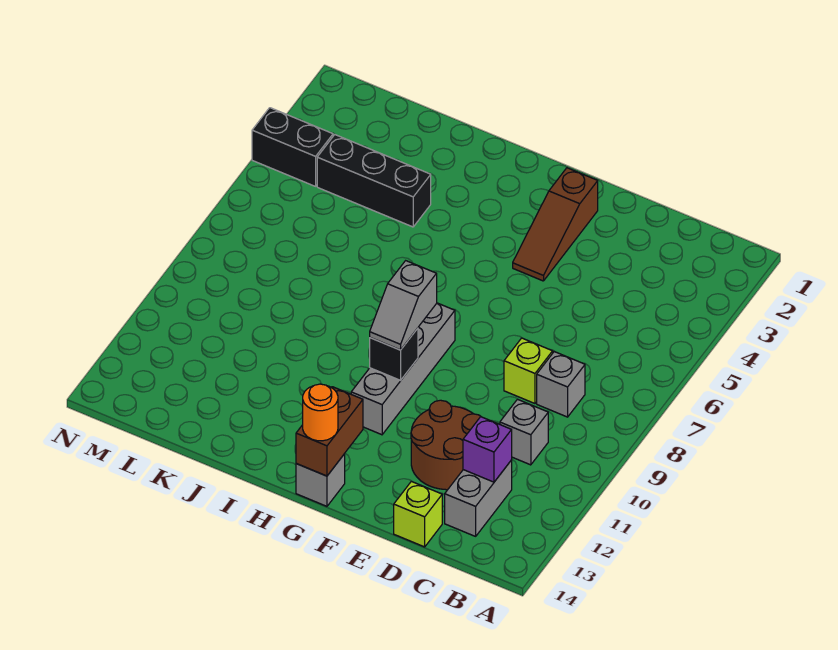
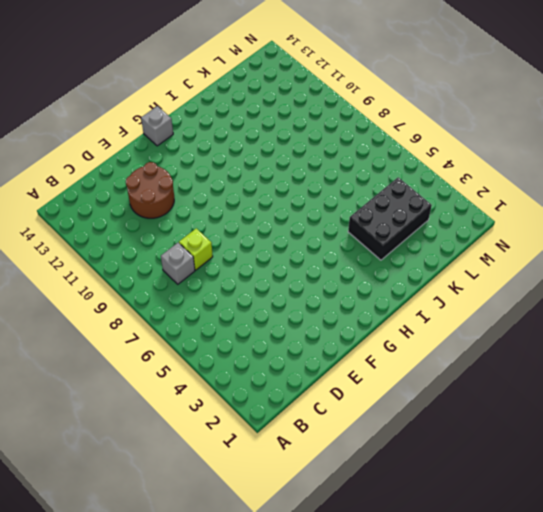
black 2x3 brick [348,177,432,260] -> black 1x3 brick [317,135,431,227]
none -> grey 1x1 brick [500,399,548,465]
none -> grey 1x2 brick [445,460,512,536]
none -> lime 1x1 brick [394,481,442,547]

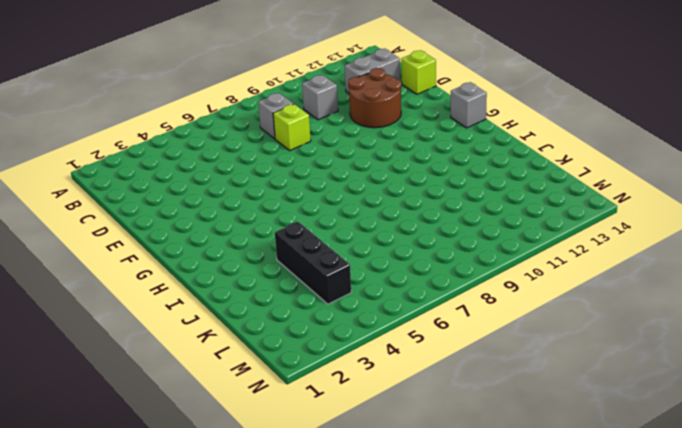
none -> brown 1x3 slope [513,168,598,281]
none -> grey 1x4 brick [351,303,455,435]
none -> black 1x2 brick [252,108,333,186]

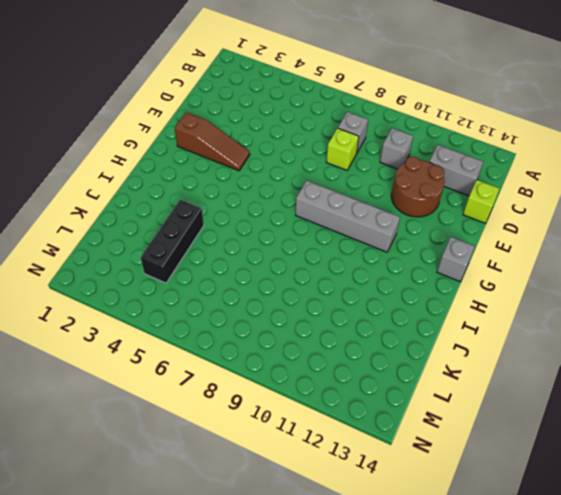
none -> black 1x2 brick [252,108,333,186]
none -> purple 1x1 brick [463,417,512,482]
none -> black 1x1 brick [370,328,418,380]

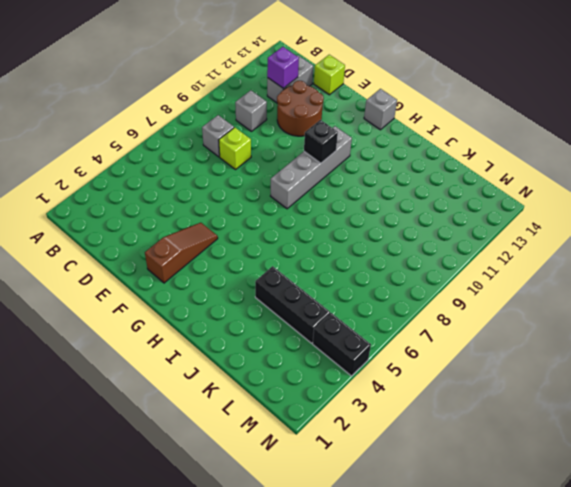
none -> brown 1x2 brick [296,387,363,476]
none -> grey 1x2 slope [370,261,437,350]
none -> orange 1x1 round brick [303,384,338,441]

